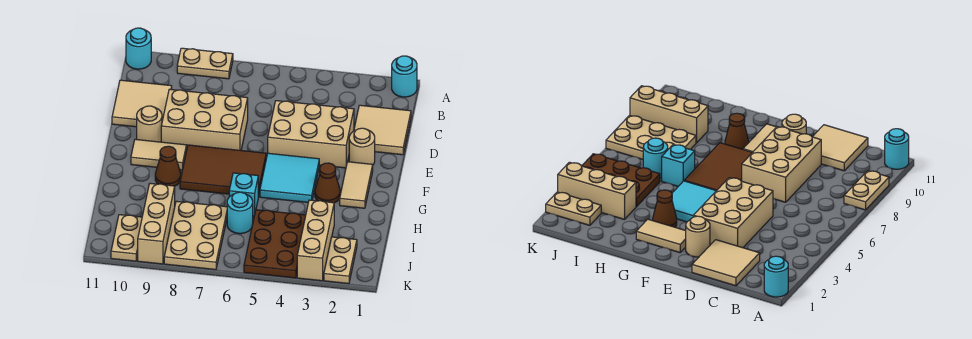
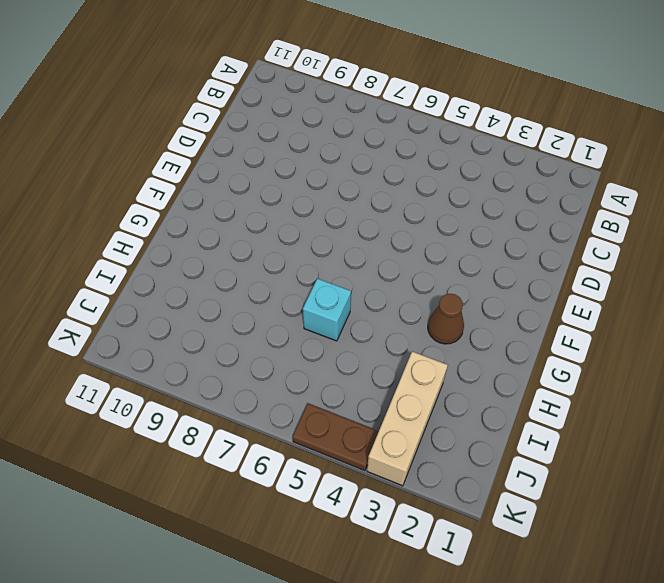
brown 1x2 plate [293,404,379,471] -> brown 2x3 plate [244,210,306,278]
none -> cyan 1x1 round brick [392,56,417,97]
none -> tan 1x2 plate [177,48,233,79]
none -> cyan 1x1 round brick [126,28,151,69]

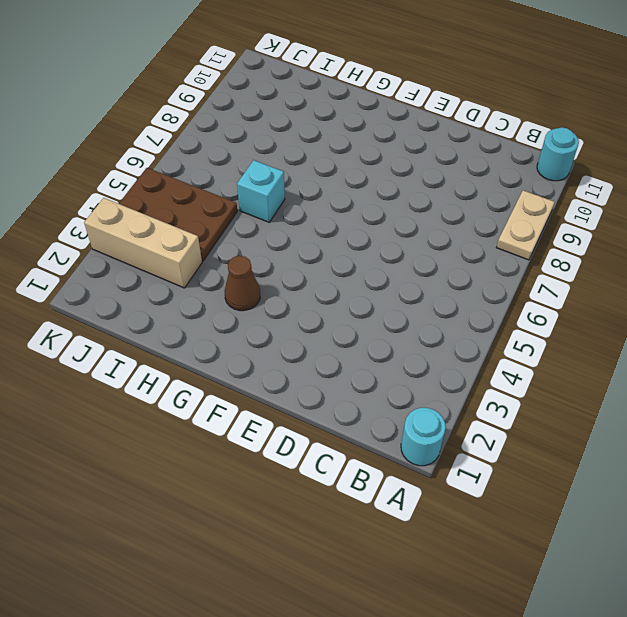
none -> tan 2x2 tile [354,105,411,155]
none -> tan 2x2 tile [112,80,172,127]
none -> tan 2x3 brick [268,101,354,168]

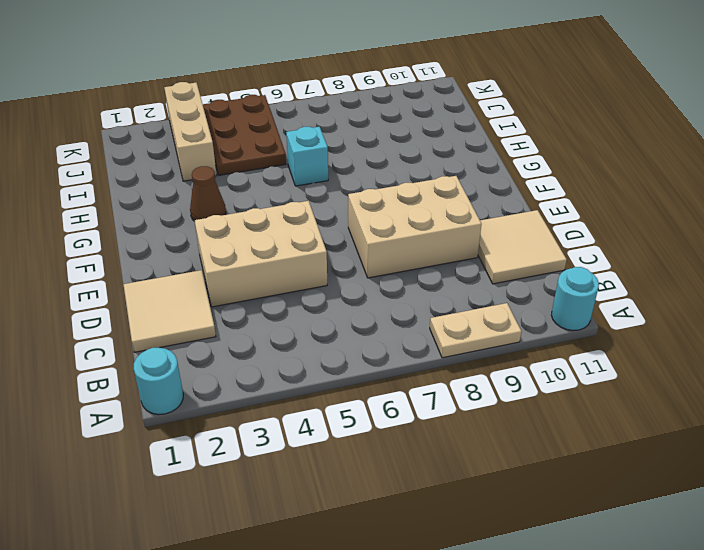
none -> tan 1x1 round brick [349,128,375,165]
none -> tan 1x1 round brick [137,106,162,142]
none -> tan 1x2 tile [340,162,373,208]

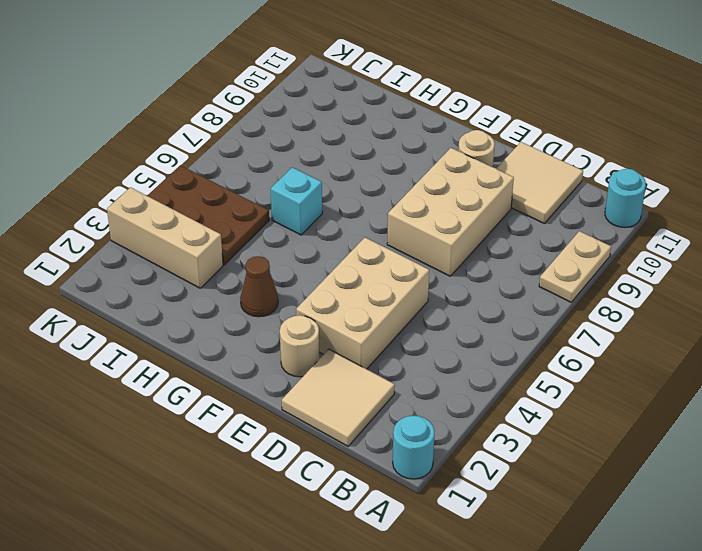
none -> tan 1x2 tile [340,162,373,208]
none -> cyan 2x2 tile [260,153,319,202]
none -> brown 2x3 tile [180,145,266,197]

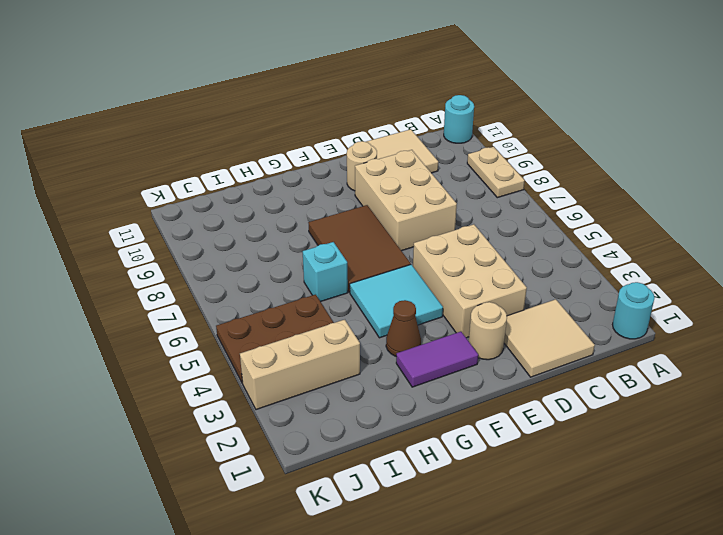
purple 1x2 tile [396,332,478,387] -> tan 1x2 tile [340,162,373,208]
none -> tan 1x2 tile [131,139,187,170]
none -> brown 1x1 cone [155,146,181,186]
none -> cyan 1x1 round brick [227,192,253,234]

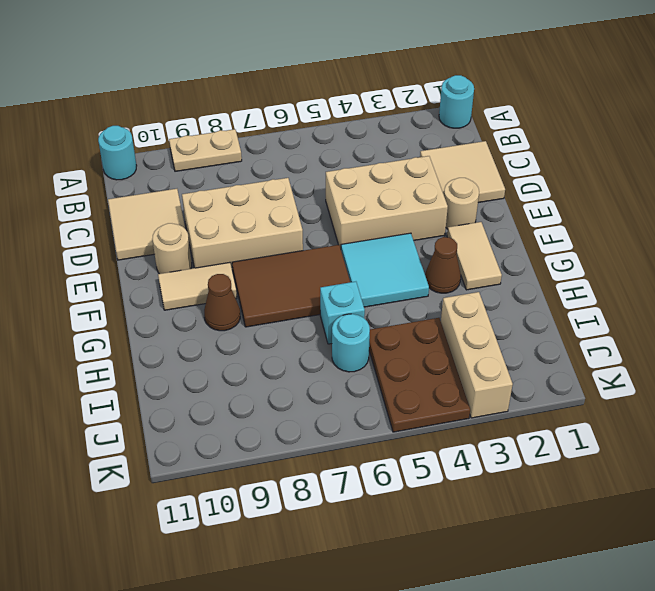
none -> tan 2x3 plate [164,201,227,270]
none -> tan 1x3 brick [138,183,175,264]
none -> tan 1x2 plate [324,237,357,284]

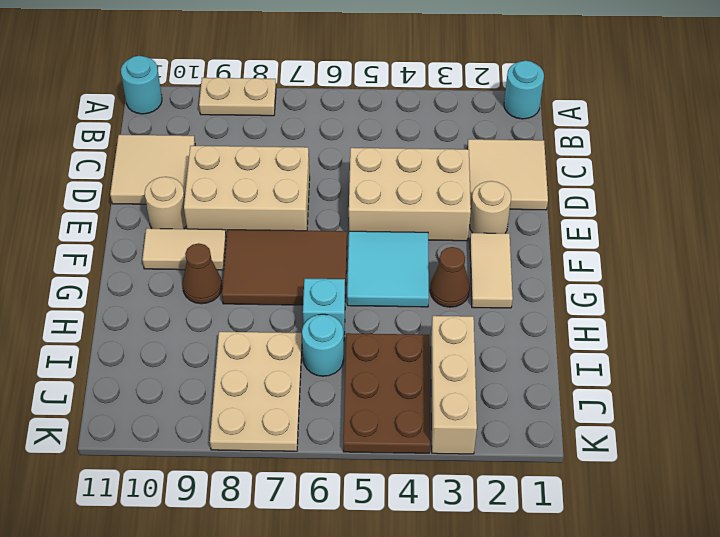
none -> tan 1x3 brick [138,183,175,264]
none -> tan 1x2 plate [324,237,357,284]
none -> tan 1x2 plate [111,215,142,261]

